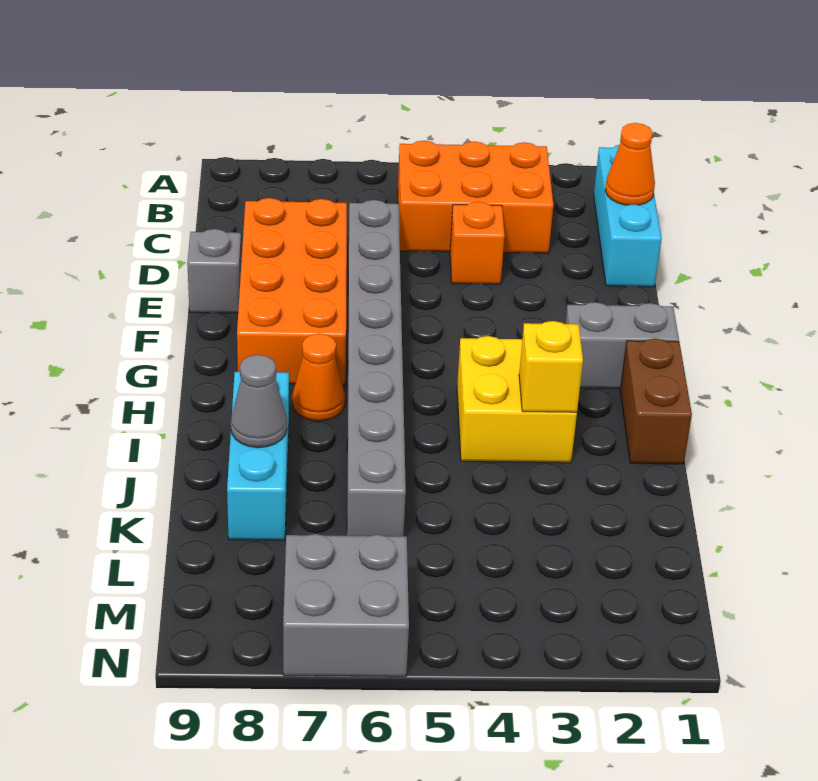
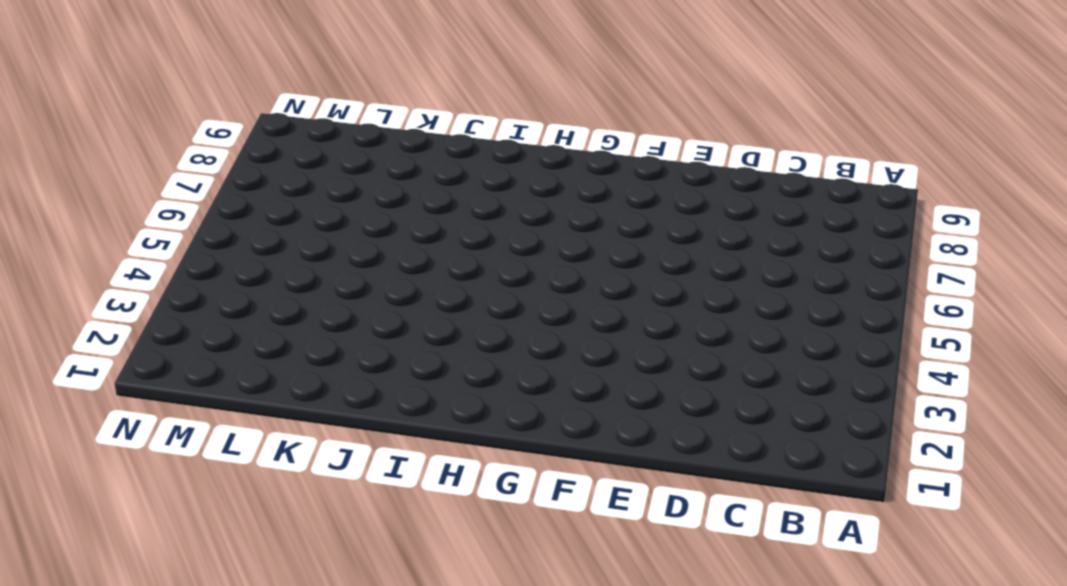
none -> cyan 1x3 brick [594,145,662,287]
none -> orange 2x3 brick [398,141,553,253]
none -> orange 1x1 brick [450,202,505,284]

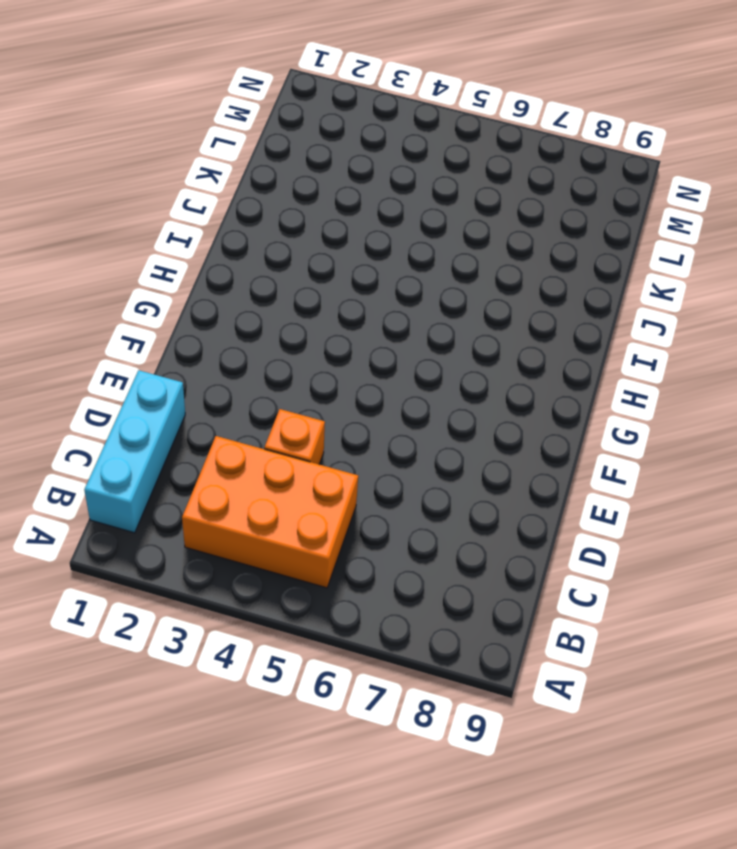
none -> grey 1x8 brick [347,200,406,536]
none -> orange 2x4 brick [237,198,347,385]
none -> grey 1x1 brick [187,229,241,313]

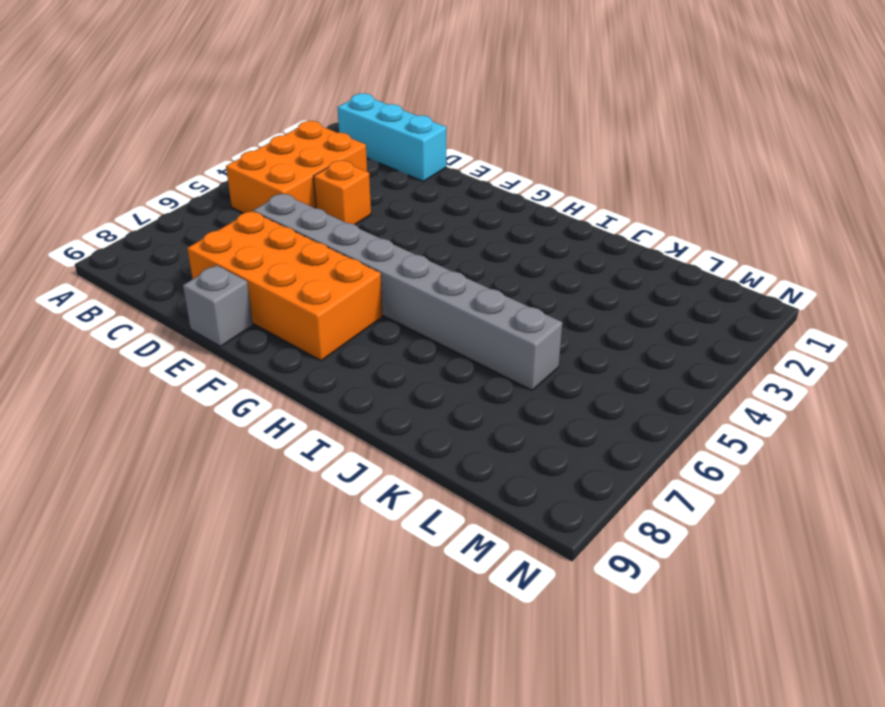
none -> grey 1x2 brick [565,302,679,388]
none -> brown 1x2 brick [620,339,692,464]
none -> yellow 2x2 brick [457,336,577,463]

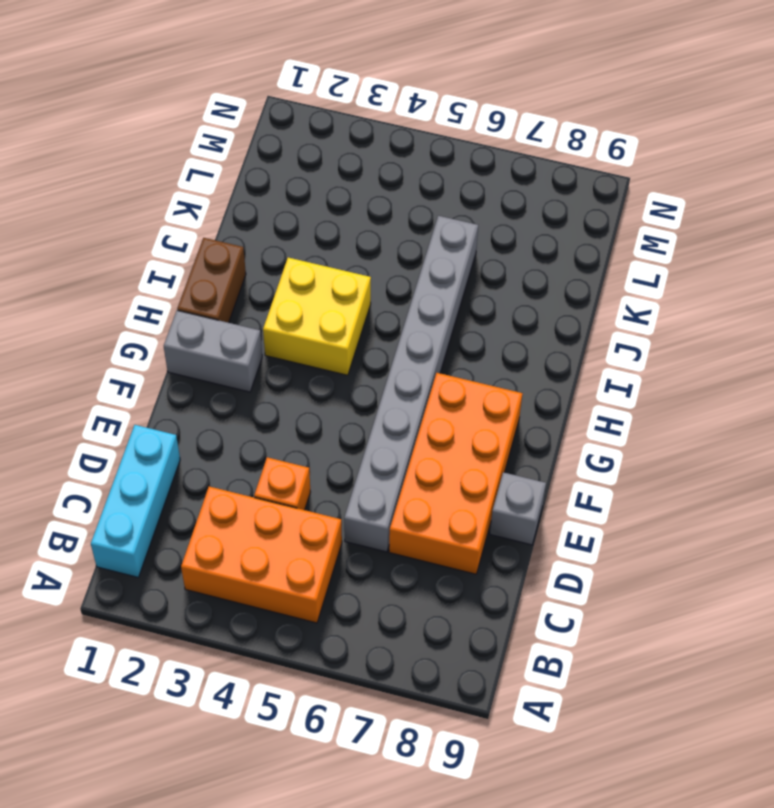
none -> orange 1x1 cone [292,333,345,421]
none -> cyan 1x3 brick [227,372,289,540]
none -> grey 2x2 brick [283,534,409,677]

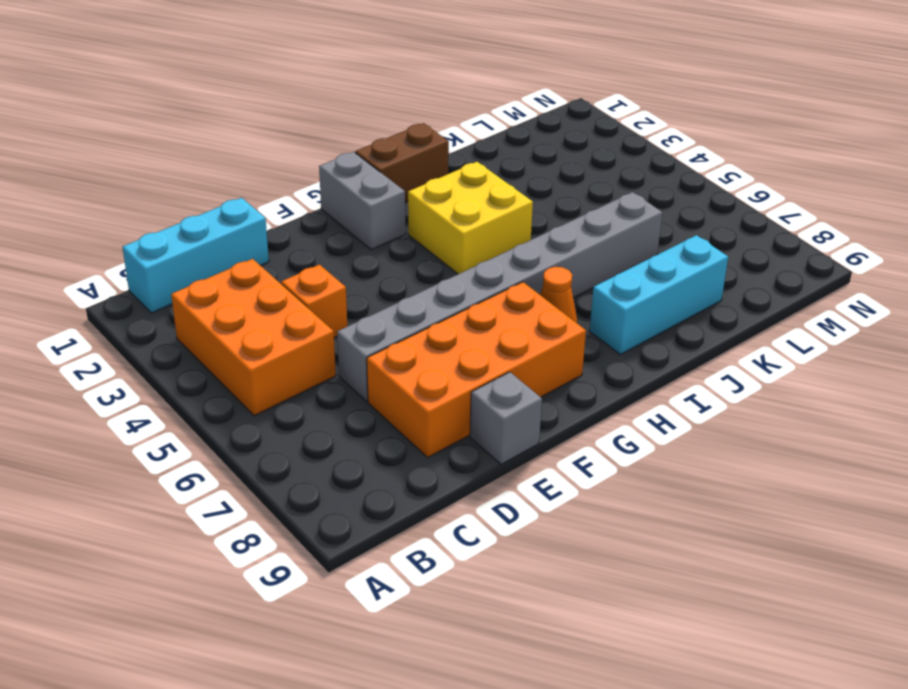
none -> grey 2x2 brick [283,534,409,677]
none -> orange 1x1 cone [605,123,655,205]
none -> yellow 1x1 brick [519,321,583,412]

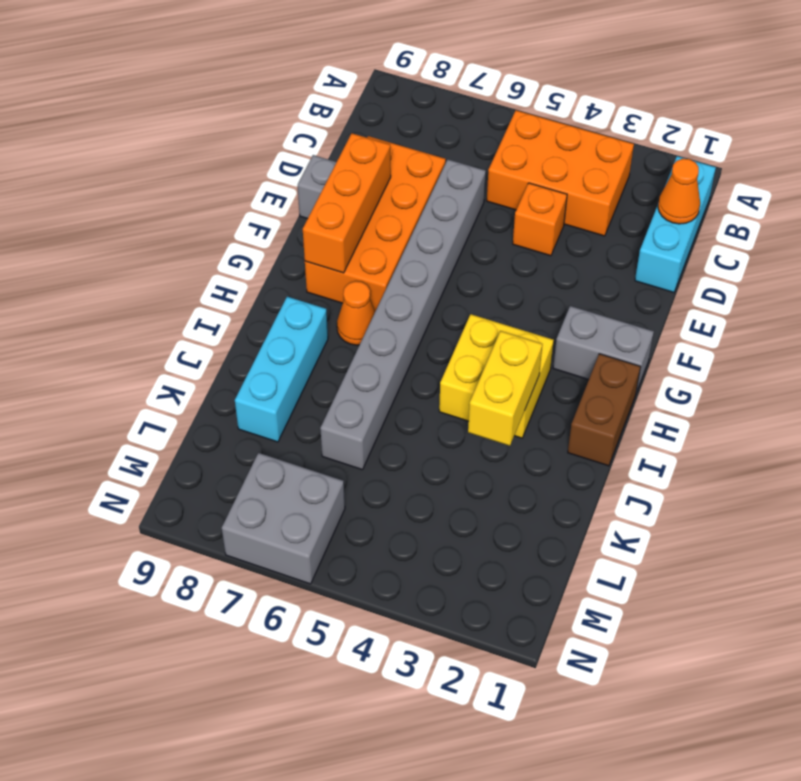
orange 1x3 brick [303,133,391,273] -> none
yellow 1x2 brick [468,331,542,446] -> yellow 1x1 brick [519,321,583,412]
none -> grey 1x1 cone [231,355,287,448]

